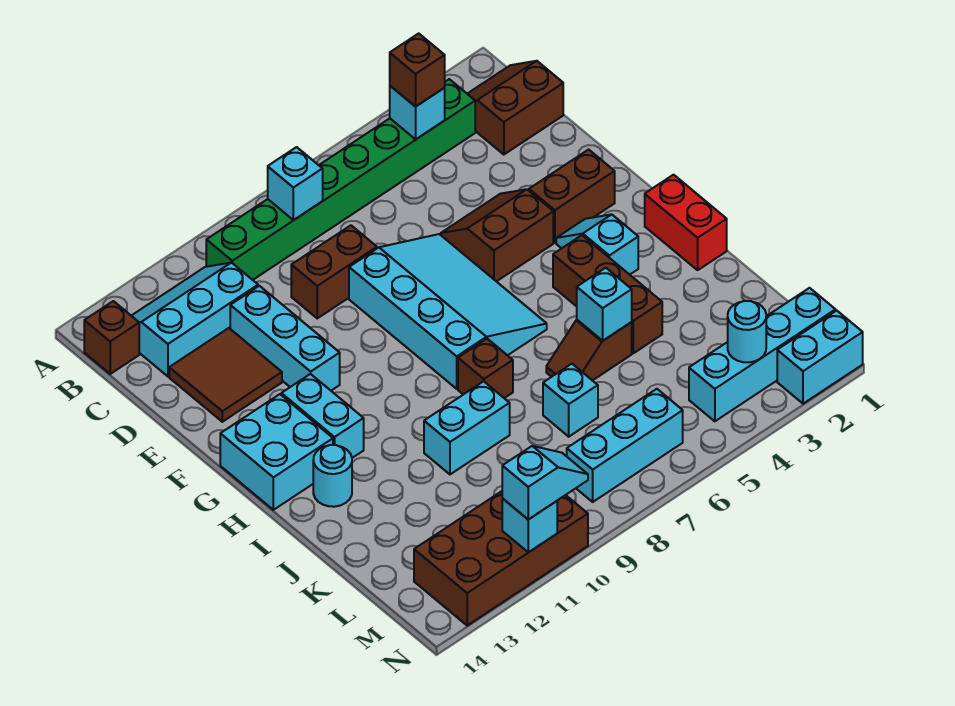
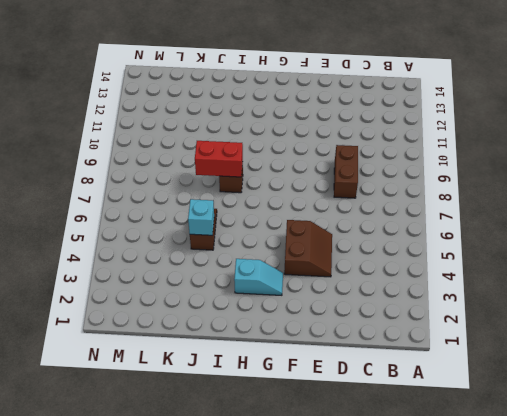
red 1x2 brick [195,141,243,177] -> red 1x2 brick moved to [645,175,727,270]
none -> brown 2x2 slope [468,61,563,155]
none -> green 1x8 brick [206,79,475,280]
none -> cyan 2x3 slope [132,263,258,376]
none -> brown 1x1 brick [84,301,139,374]

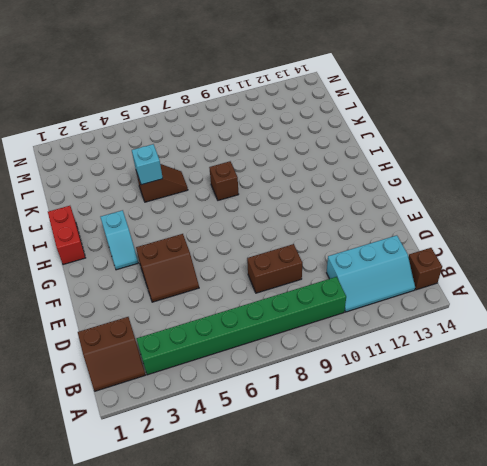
none -> cyan 1x3 brick [230,286,340,391]
none -> brown 2x2 tile [169,328,282,422]
none -> cyan 3x4 slope [349,234,547,389]
none -> brown 1x2 brick [529,150,615,243]

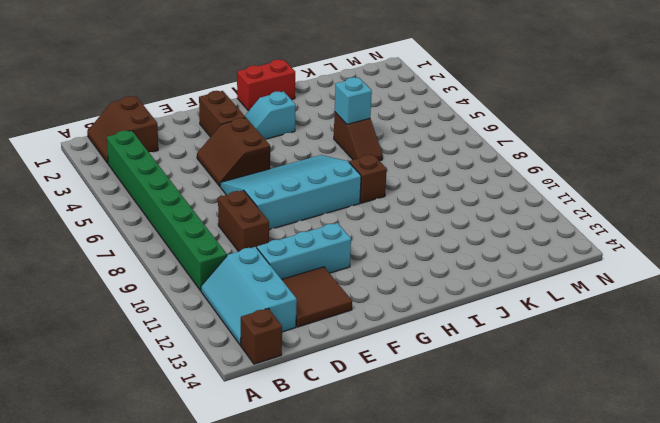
none -> cyan 1x2 brick [281,374,364,458]
none -> cyan 2x2 brick [220,394,333,510]
none -> brown 1x3 brick [553,235,662,353]
none -> cyan 1x1 round brick [313,445,352,507]

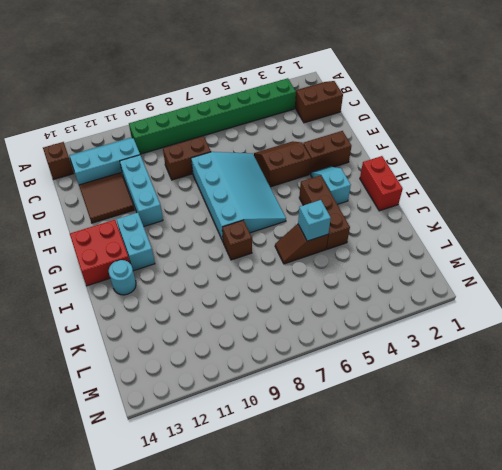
red 2x2 brick [70,220,130,286] -> cyan 2x2 brick [220,394,333,510]
none -> cyan 1x2 brick [424,381,510,474]
none -> cyan 1x1 brick [543,364,598,437]
none -> cyan 1x4 brick [689,288,836,421]
none -> cyan 1x3 brick [567,389,683,502]

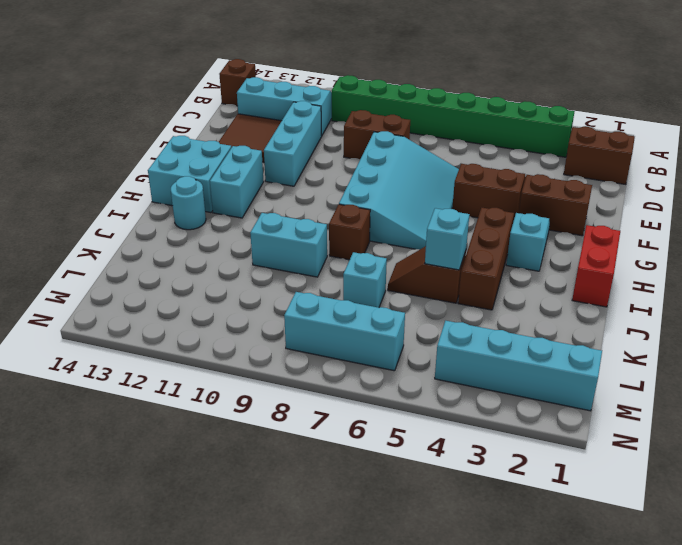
none -> brown 2x4 brick [414,491,588,625]
none -> cyan 1x2 brick [777,311,863,404]
none -> cyan 1x1 brick [390,86,445,139]
none -> cyan 1x1 brick [268,147,323,220]

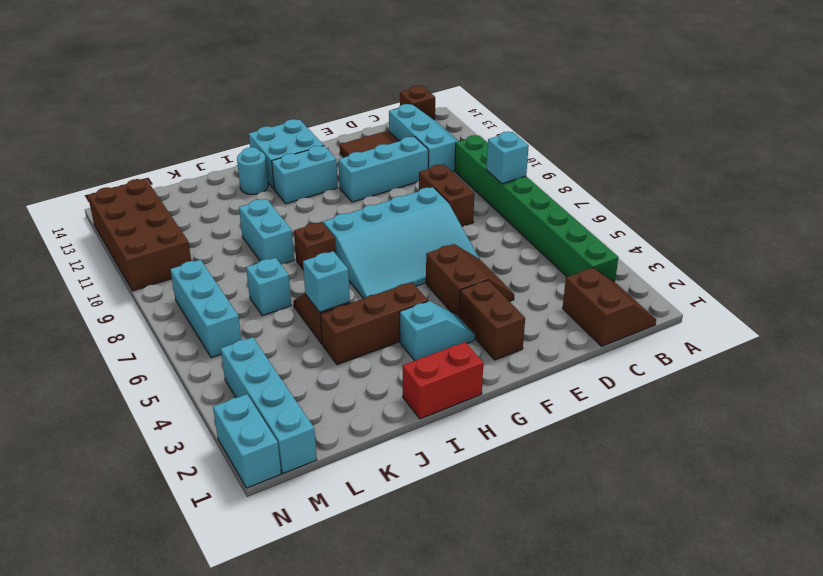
none -> cyan 1x1 brick [390,86,445,139]
none -> cyan 1x1 round brick [728,301,766,362]
none -> cyan 1x1 brick [502,499,557,552]
none -> brown 1x1 brick [390,33,445,107]

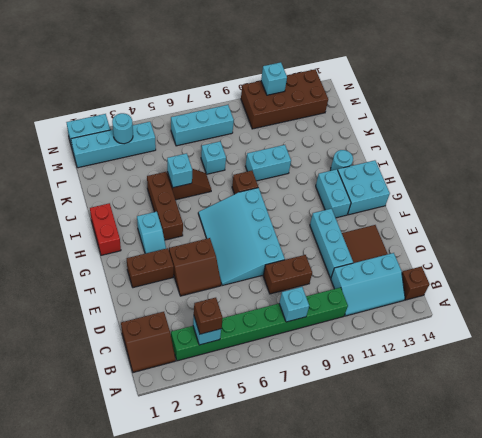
none -> cyan 1x2 slope [502,446,588,519]

